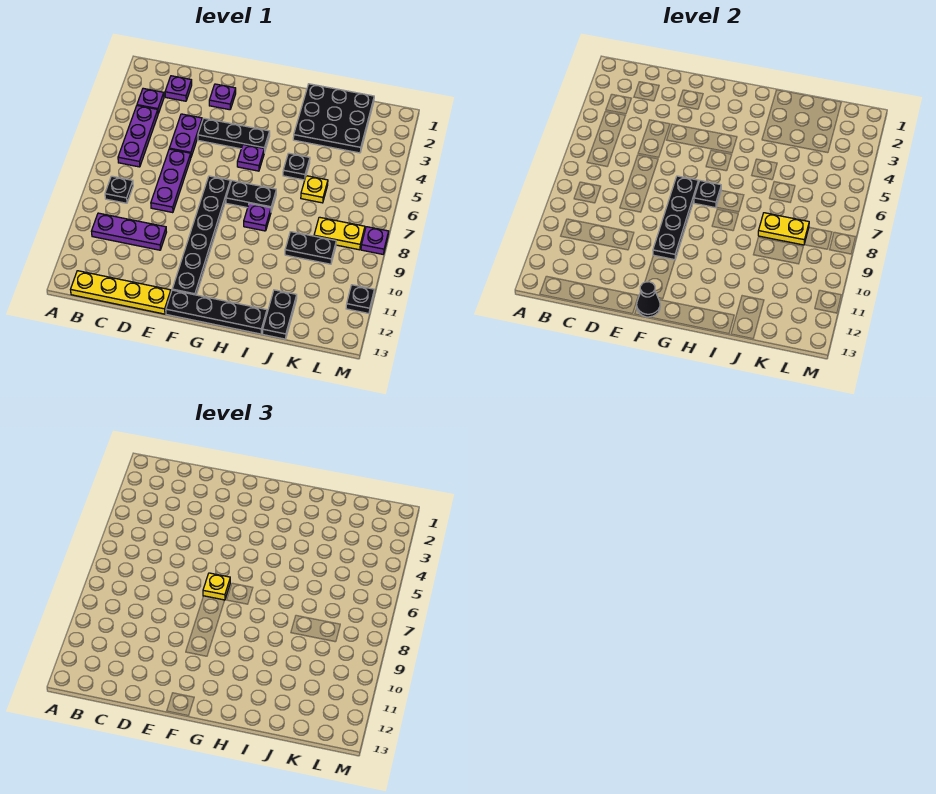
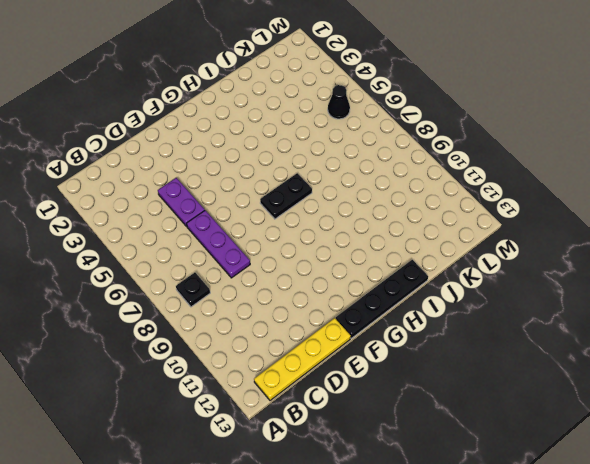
black 1x1 cone [328,85,350,119] -> black 1x1 cone moved to [637,282,660,317]
none -> purple 1x1 plate [137,88,164,113]
none -> purple 1x3 plate [118,106,158,167]
none -> purple 1x3 plate [91,213,166,250]

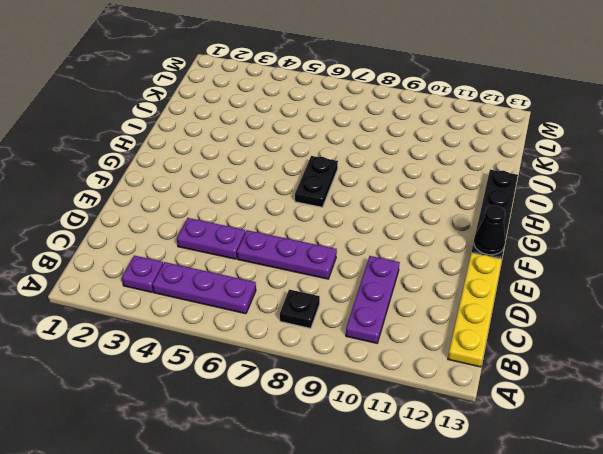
none -> purple 1x1 plate [165,76,192,101]
none -> purple 1x1 plate [209,84,236,110]
none -> black 1x3 plate [198,118,270,153]

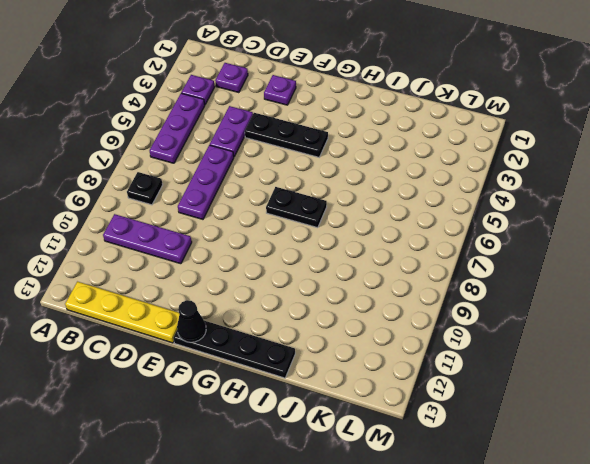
none -> black 1x6 plate [172,176,230,295]
none -> purple 1x1 plate [237,145,264,171]
none -> purple 1x1 plate [244,203,271,231]

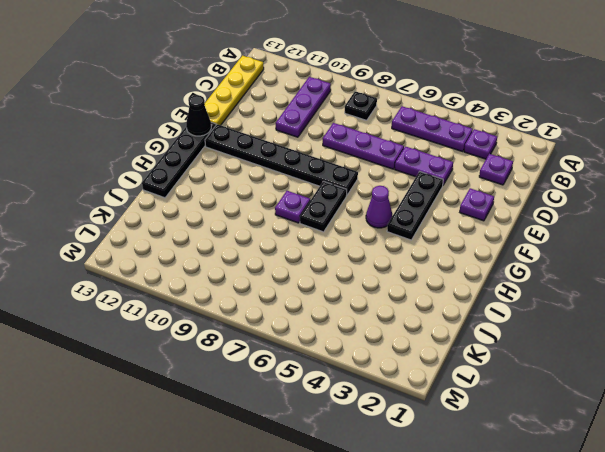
purple 1x1 cone [366,186,392,228] -> purple 1x1 plate [237,145,264,171]
none -> black 3x3 plate [293,84,374,153]
none -> black 1x1 plate [283,153,310,180]
none -> yellow 1x1 plate [301,176,328,203]

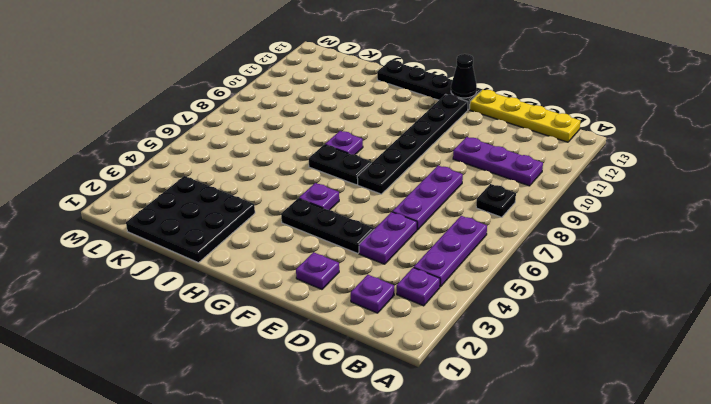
none -> black 1x1 plate [283,153,310,180]
none -> yellow 1x1 plate [301,176,328,203]
none -> black 1x2 plate [285,232,336,264]

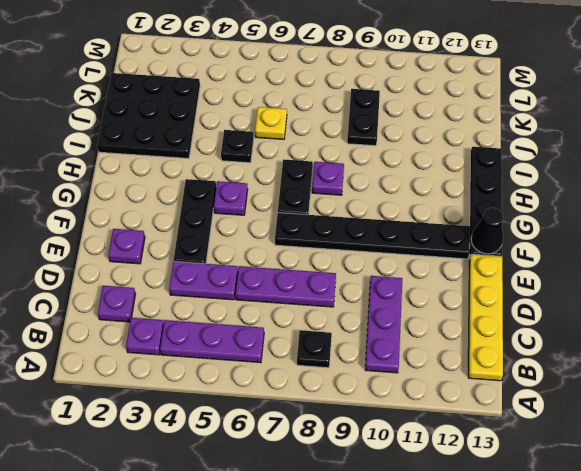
none -> black 1x2 plate [263,290,297,339]
none -> yellow 1x2 plate [314,217,365,250]
none -> purple 1x1 plate [361,227,389,254]

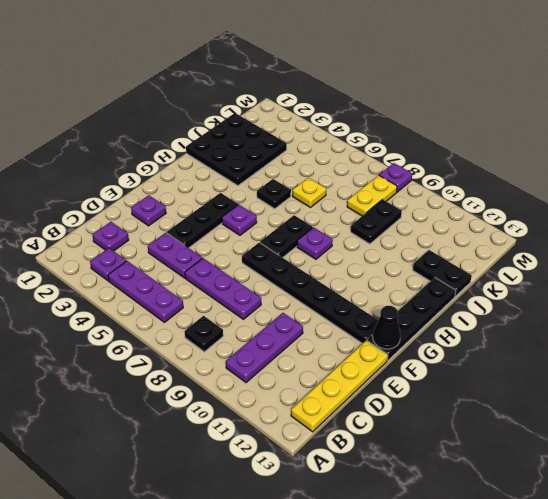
none -> black 1x1 plate [346,285,374,314]
none -> black 1x4 plate [653,176,698,260]
none -> black 1x1 plate [694,181,721,208]

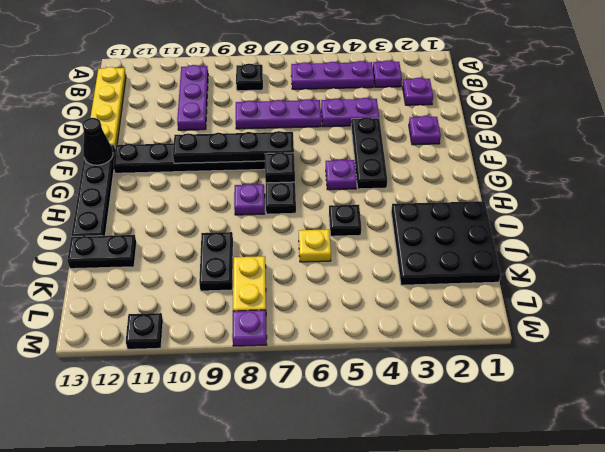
none -> yellow 1x2 plate [758,213,809,245]
none -> yellow 1x1 plate [203,573,230,600]

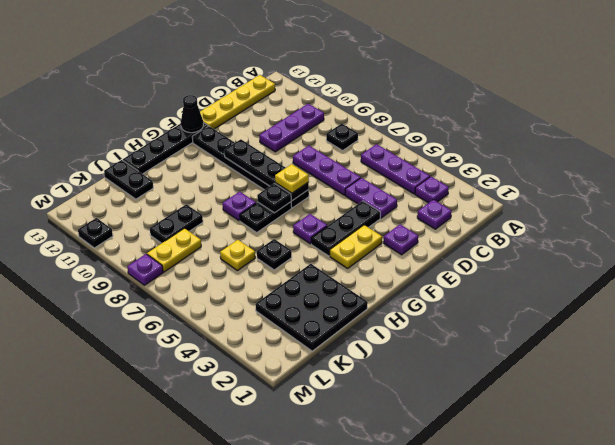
yellow 1x2 plate [330,225,382,268] -> yellow 1x2 plate moved to [758,213,809,245]

